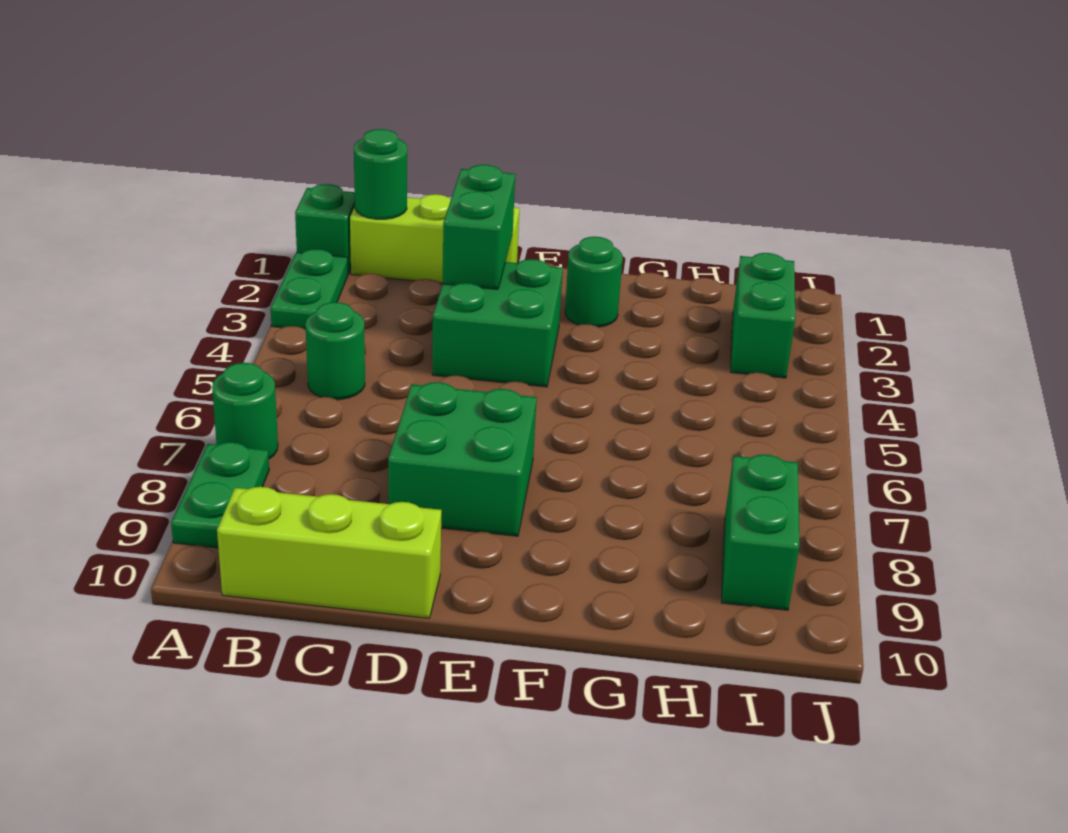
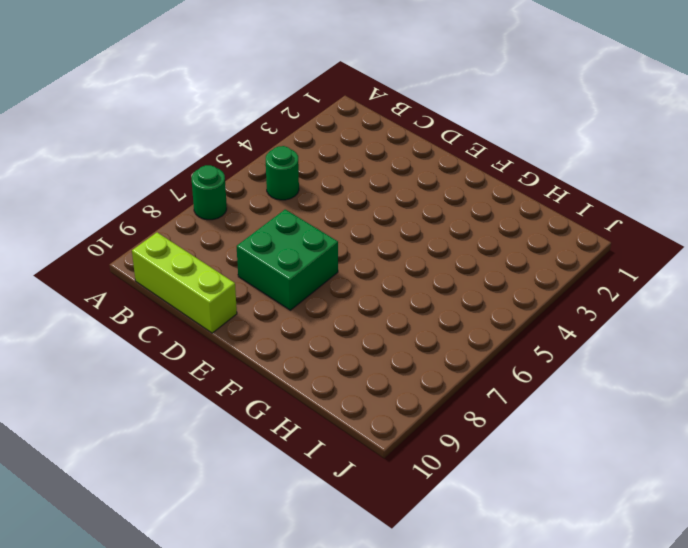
none -> green 1x1 brick [295,184,355,274]
none -> green 1x2 plate [271,249,348,330]
none -> green 1x2 plate [171,442,269,548]

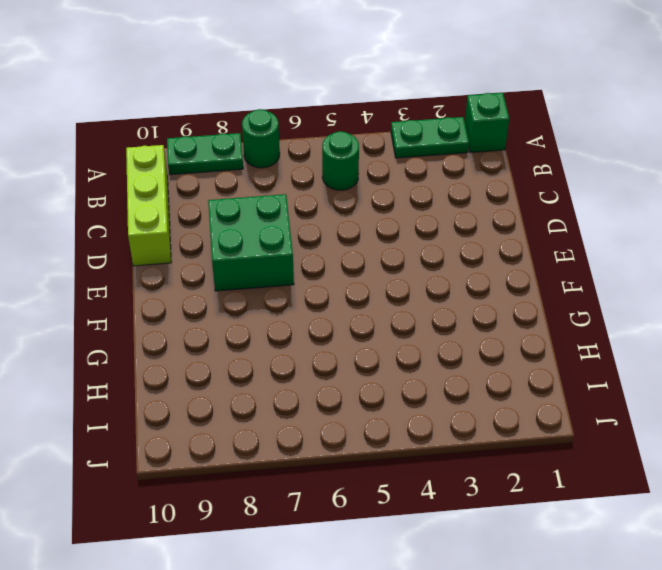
none -> lime 1x3 brick [350,194,519,283]
none -> green 2x2 brick [432,259,563,387]
none -> green 1x1 round brick [565,237,623,327]

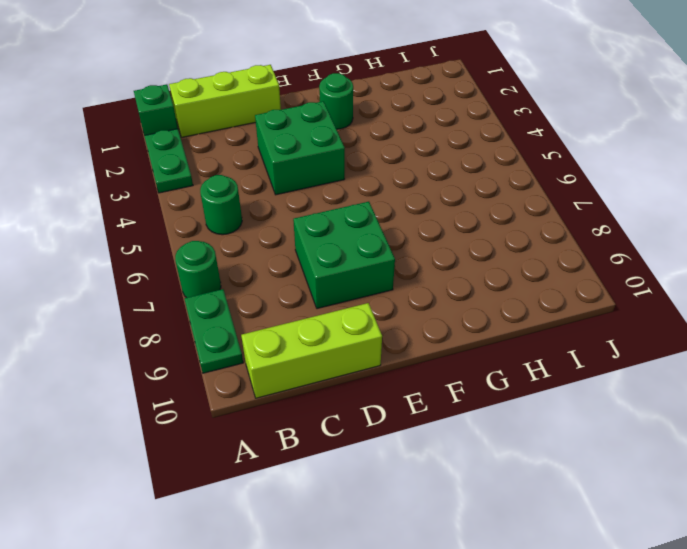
none -> green 1x2 brick [731,253,795,378]
none -> green 1x2 brick [721,454,799,610]
none -> green 1x1 round brick [354,129,407,219]

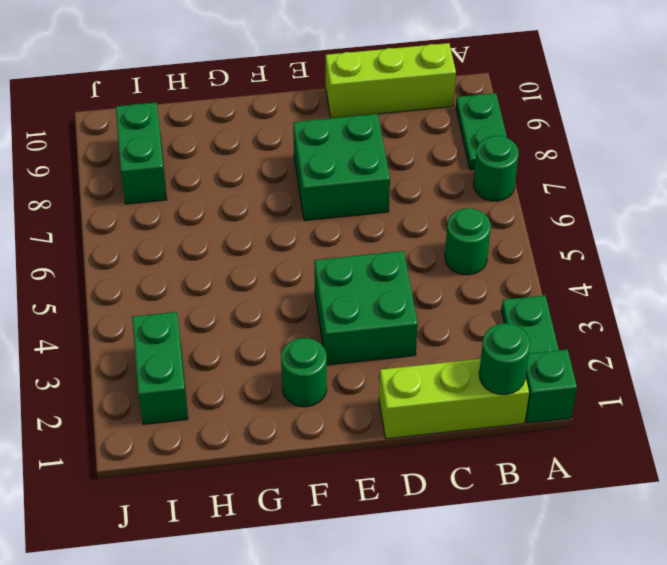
none -> green 1x2 brick [443,165,515,289]

